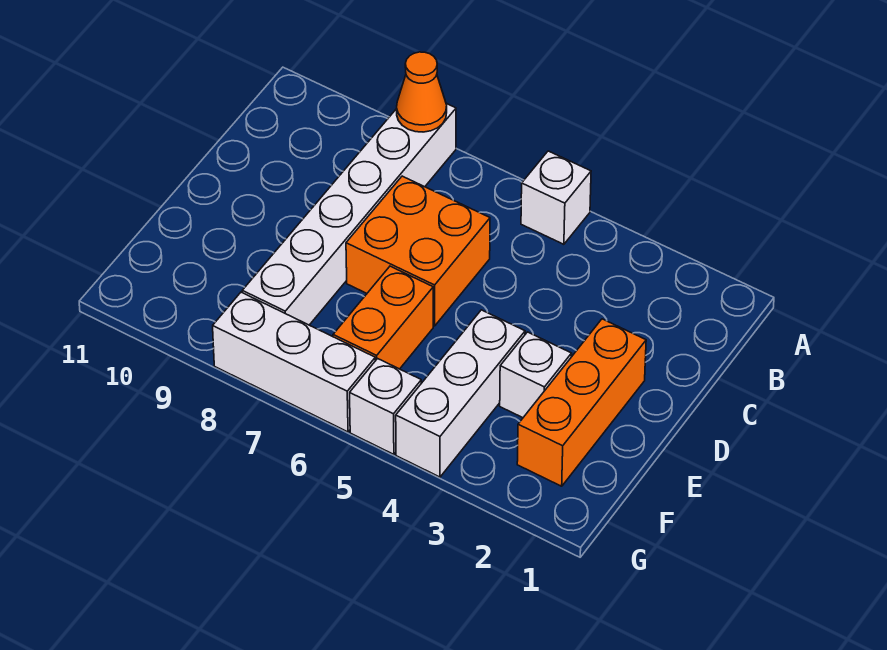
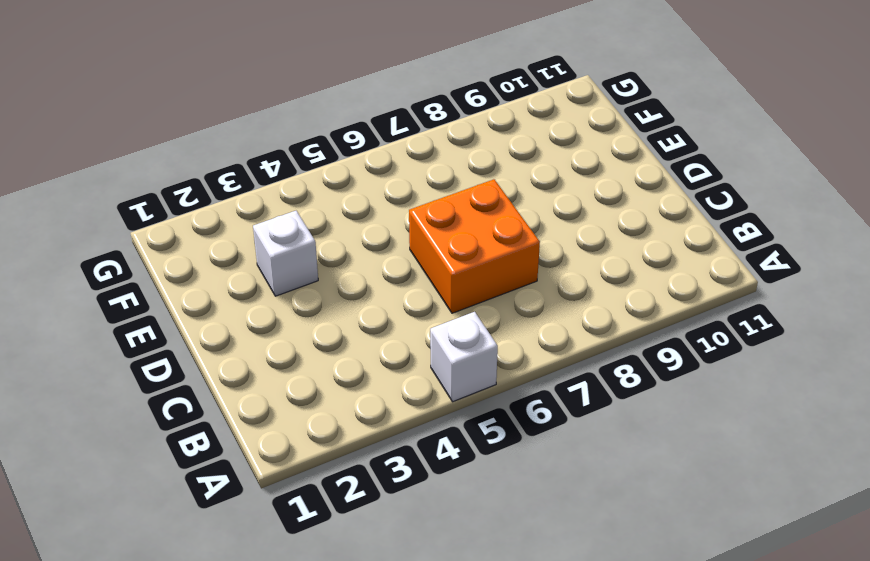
none -> white 1x6 brick [242,104,456,325]
none -> orange 1x3 brick [517,319,646,486]

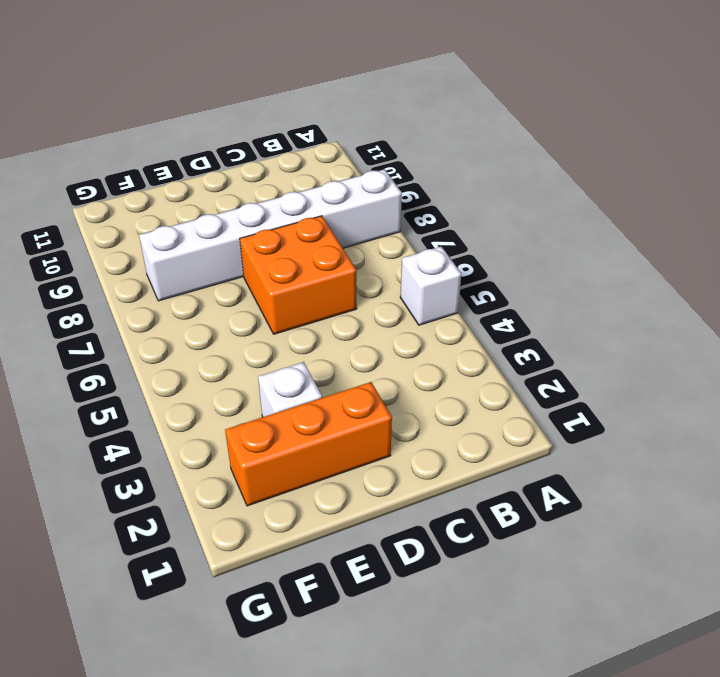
none -> white 1x3 brick [396,310,525,477]
none -> orange 1x2 brick [333,266,433,369]

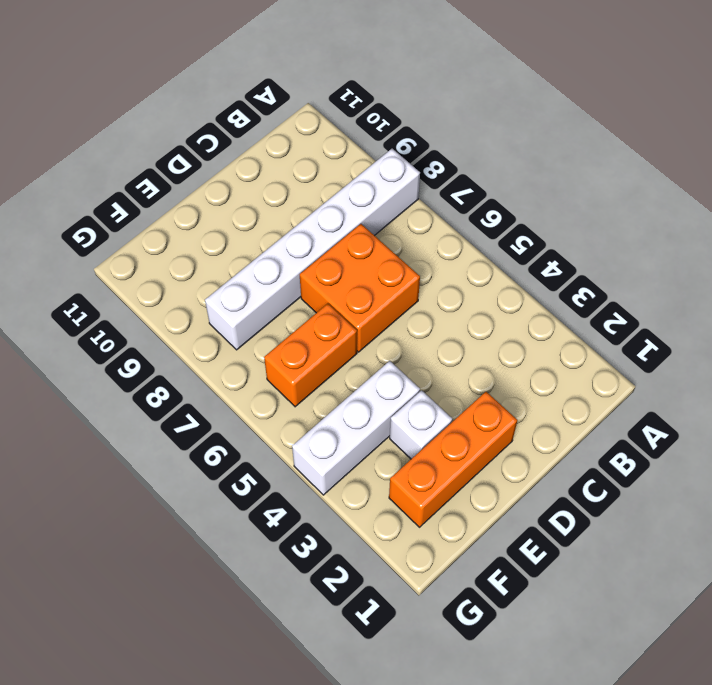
none -> white 1x1 brick [521,151,591,244]
none -> white 1x1 brick [350,359,421,454]

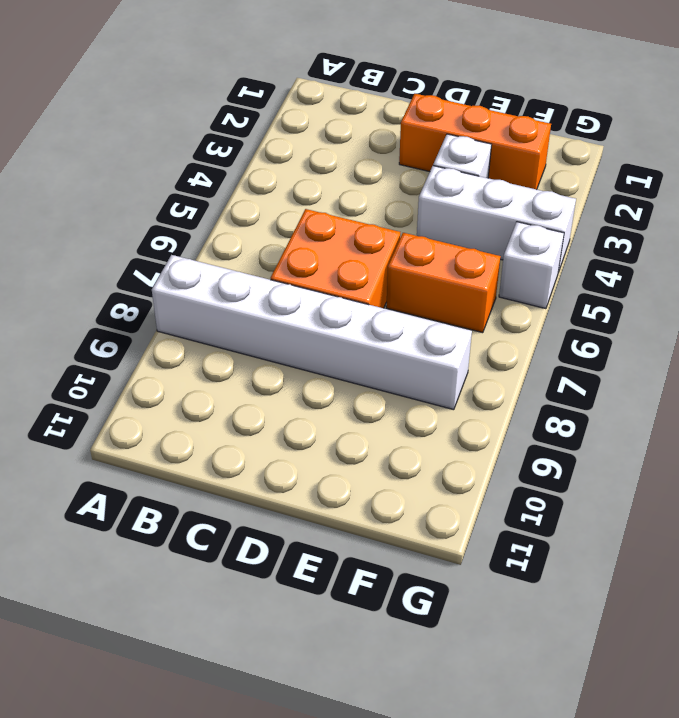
none -> white 1x1 brick [521,151,591,244]
none -> white 1x3 brick [213,292,375,432]

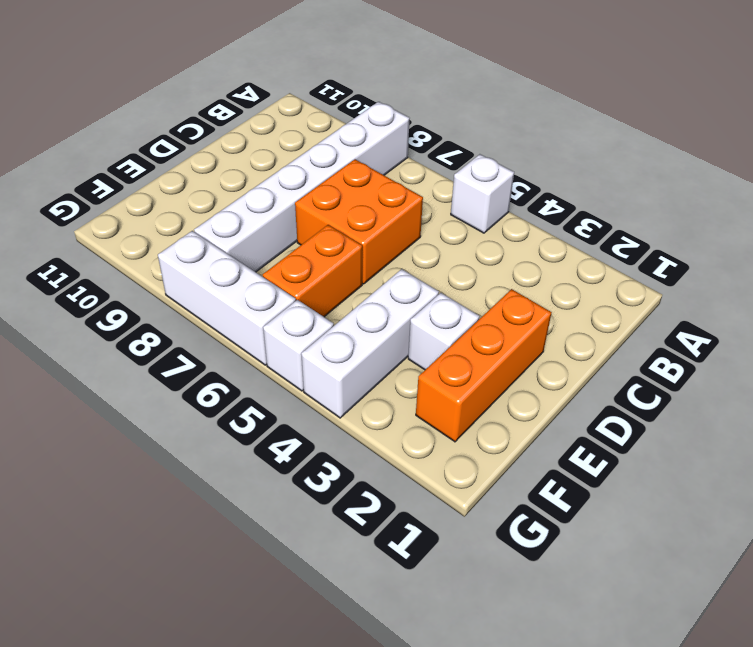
none -> orange 1x1 cone [397,52,447,132]

